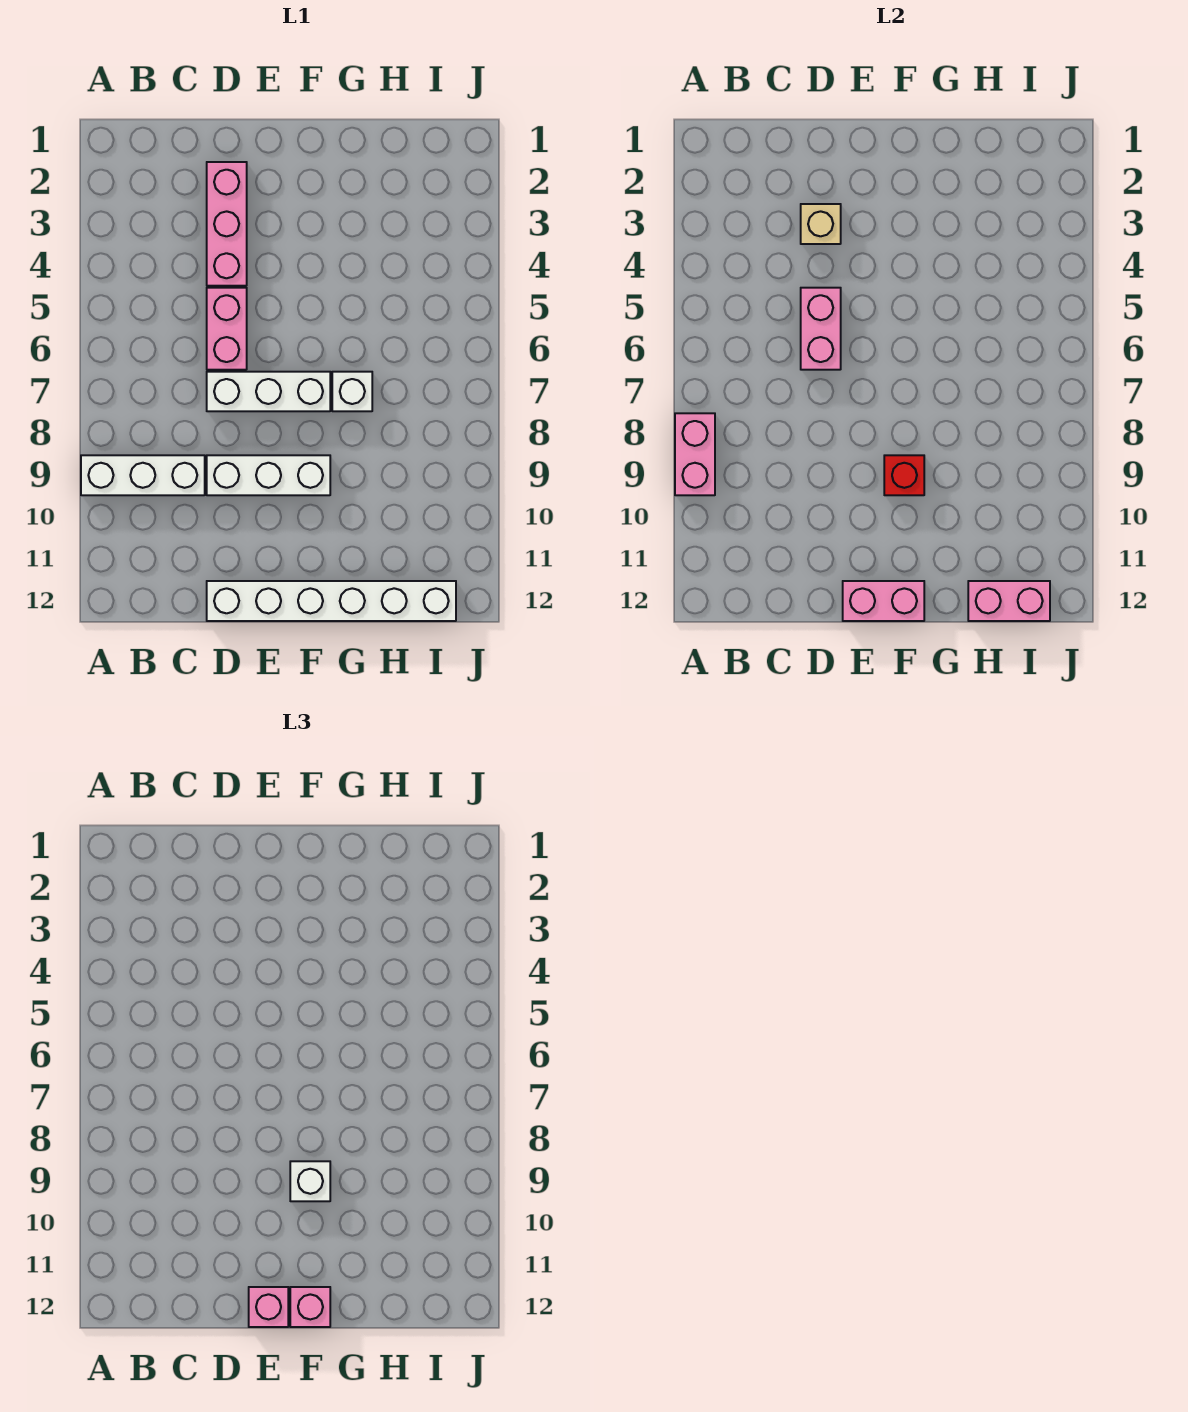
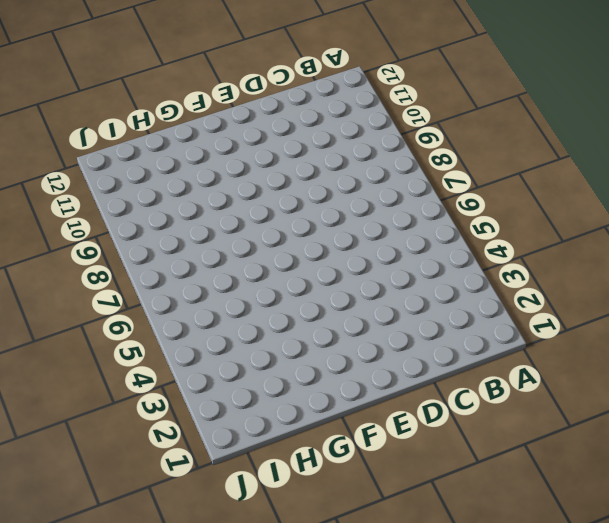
none -> white 1x3 brick [81,455,205,495]
none -> pink 1x3 brick [207,162,247,286]
none -> pink 1x2 brick [207,288,247,370]

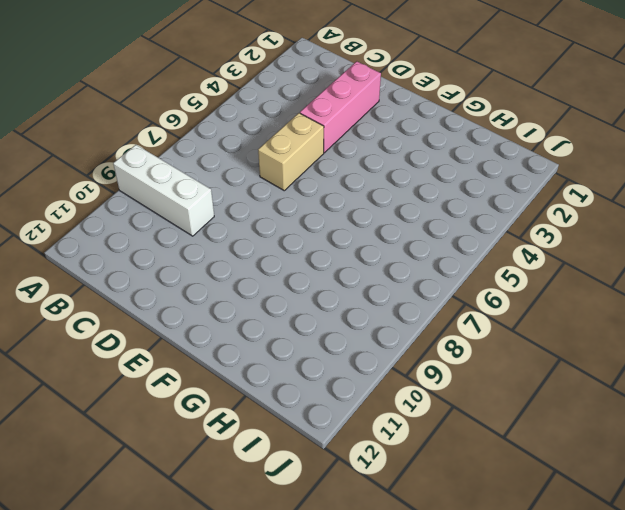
tan 1x2 brick [258,113,324,191] -> pink 1x2 brick [207,288,247,370]
none -> white 1x3 brick [207,372,330,411]
none -> white 1x3 brick [207,455,330,495]
none -> white 1x6 brick [207,581,456,621]

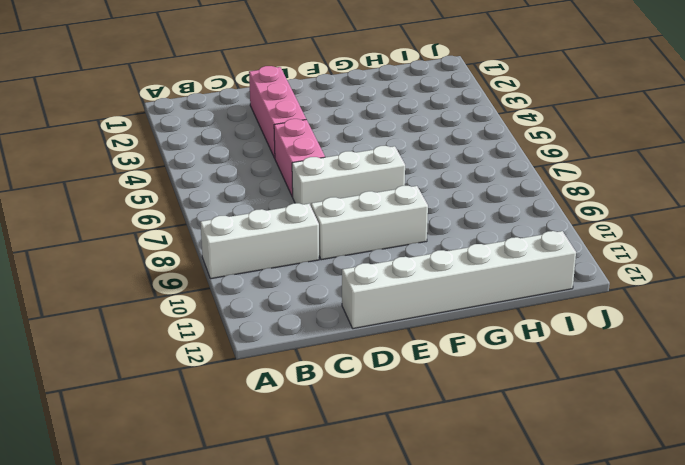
none -> white 1x1 brick [332,372,372,411]
none -> pink 1x2 brick [675,413,715,495]
none -> tan 1x1 brick [801,204,841,244]

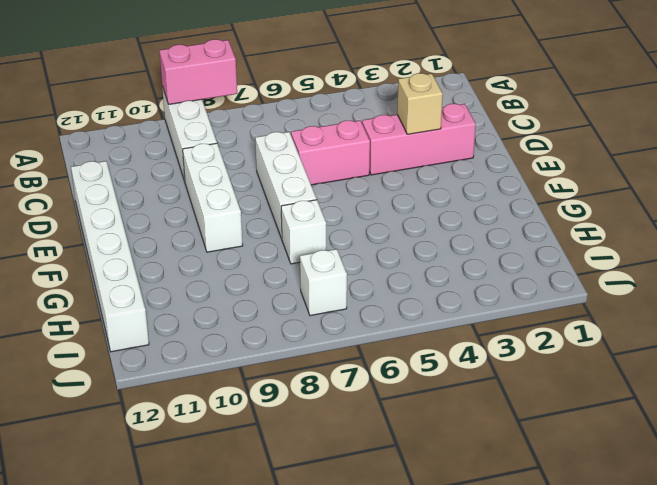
white 1x1 brick [300,249,347,316] -> white 1x1 brick moved to [290,1161,330,1201]
none -> pink 1x2 brick [801,288,841,370]
none -> pink 1x2 brick [843,581,924,621]
none -> red 1x1 brick [884,455,924,495]

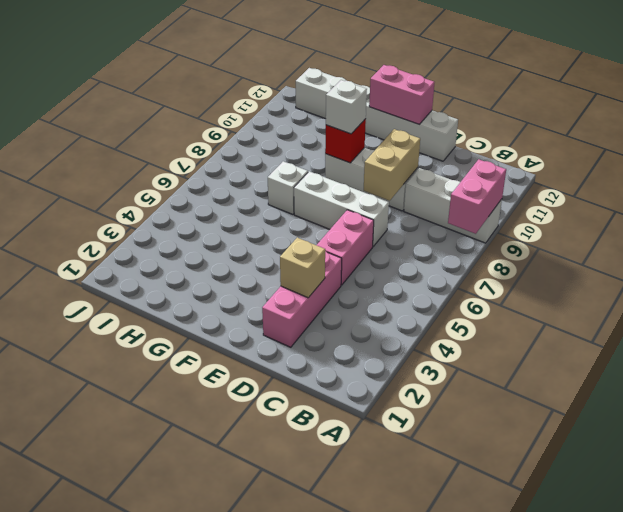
tan 1x2 brick [364,129,420,201] -> none
none -> pink 1x2 brick [801,288,841,370]
none -> pink 1x2 brick [968,581,1050,621]
none -> pink 1x1 brick [249,1287,288,1327]

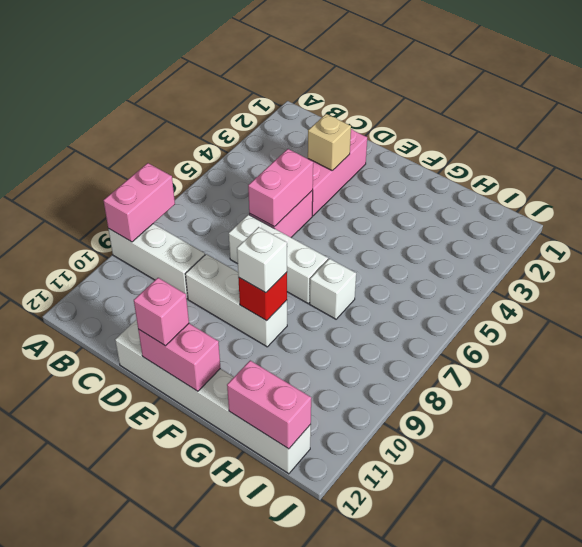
none -> pink 1x1 brick [290,1287,330,1327]

